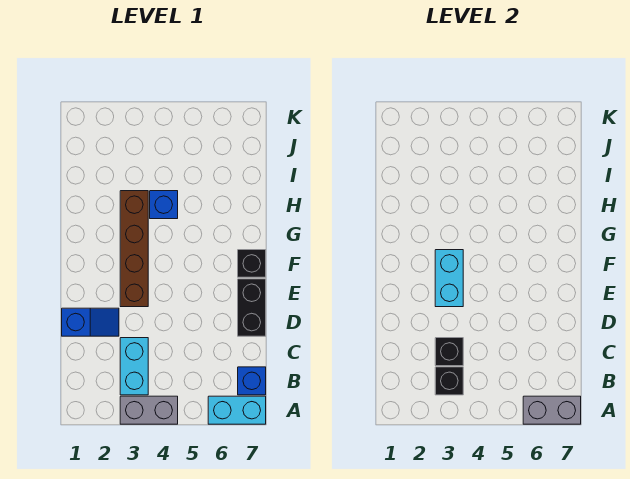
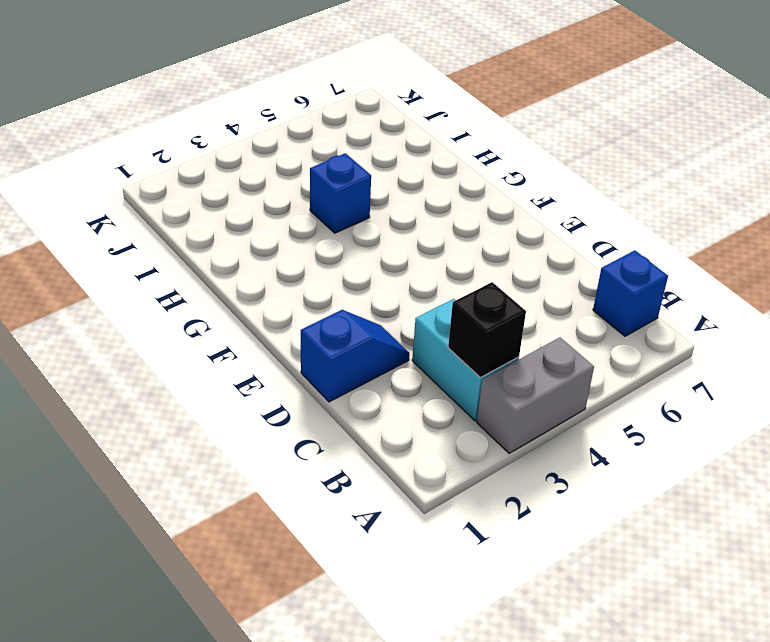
none -> cyan 1x2 brick [208,396,266,424]
none -> black 1x2 brick [238,279,266,336]
none -> brown 1x4 brick [120,191,148,307]

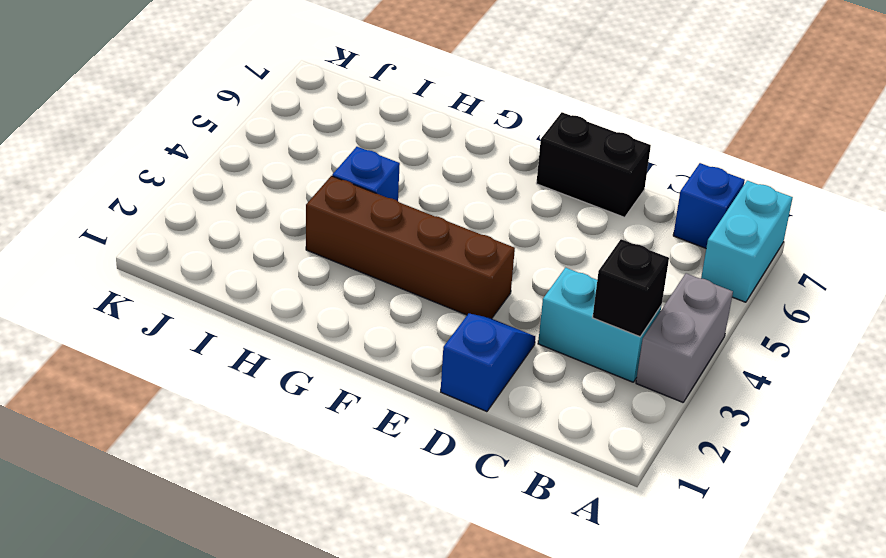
none -> black 1x1 brick [238,250,266,277]
none -> grey 1x2 brick [523,396,581,424]
none -> black 1x1 brick [435,338,463,366]

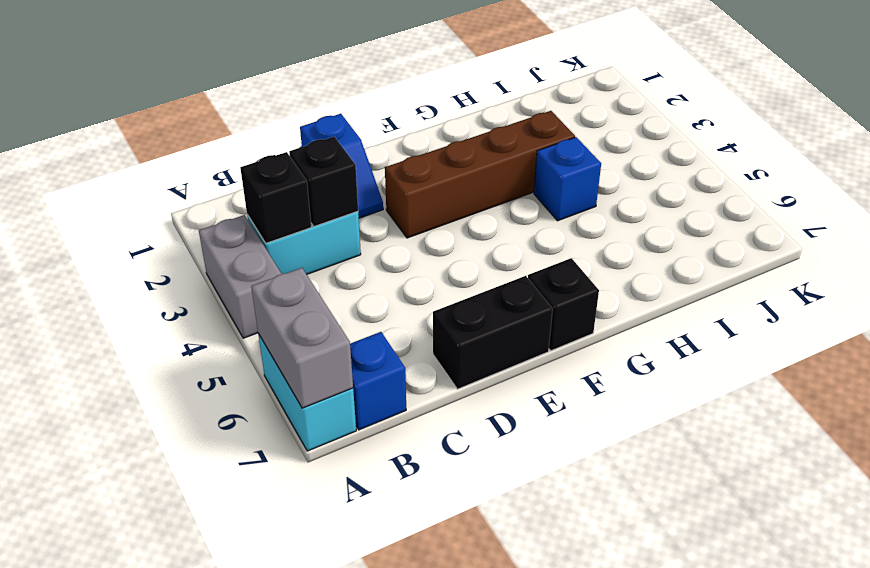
none -> cyan 1x2 brick [435,250,463,307]

